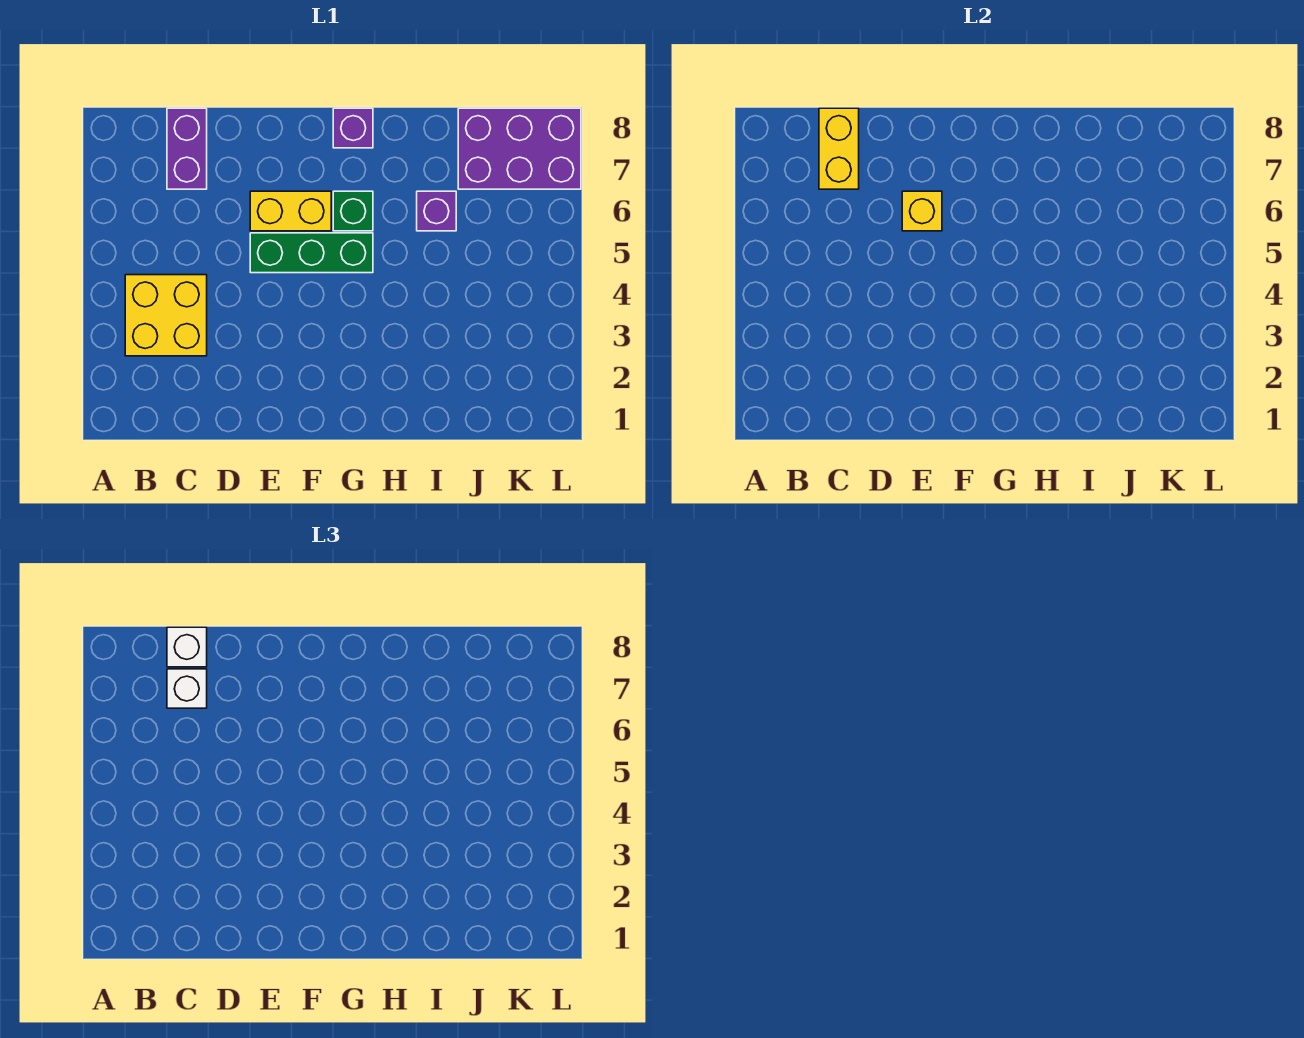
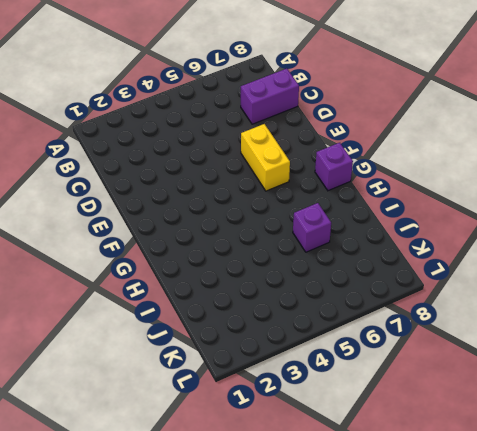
none -> yellow 2x2 brick [125,275,207,356]
none -> green 1x3 brick [250,233,373,273]
none -> green 1x1 brick [333,191,373,231]

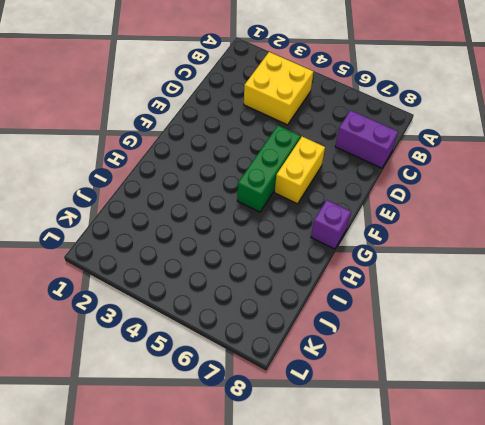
none -> green 1x1 brick [333,191,373,231]
none -> purple 1x1 brick [417,191,456,231]
none -> purple 2x3 brick [458,108,581,189]

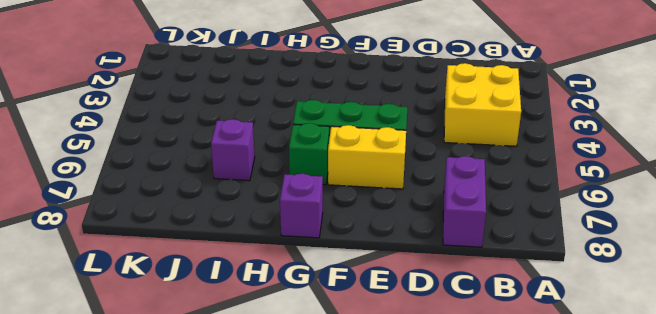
none -> purple 2x3 brick [458,108,581,189]
none -> yellow 1x2 brick [819,108,859,189]
none -> yellow 1x1 brick [902,191,942,231]

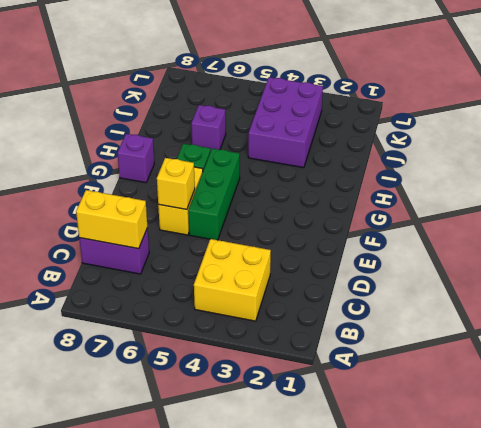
purple 2x3 brick [248,77,323,168] -> purple 2x3 brick moved to [458,108,581,189]
none -> white 1x1 brick [167,669,207,708]
none -> white 1x1 brick [167,627,207,667]

